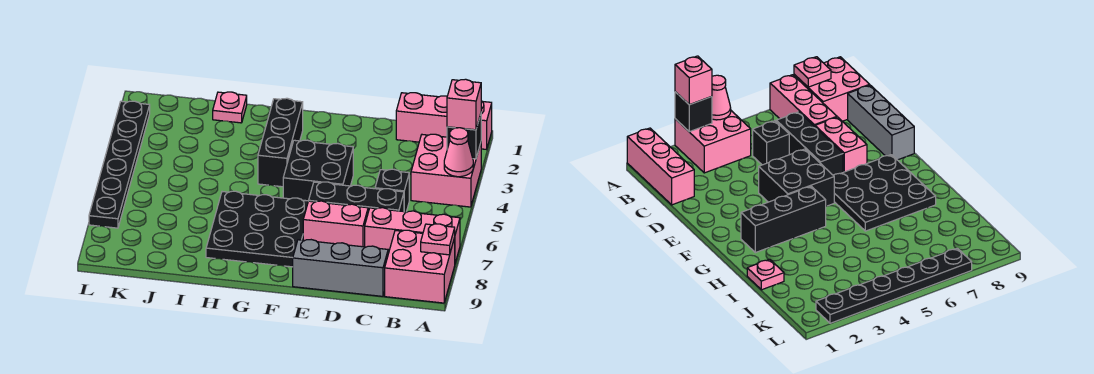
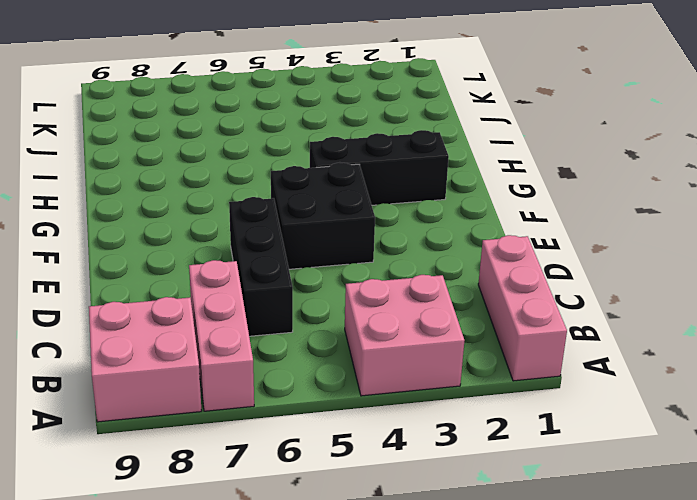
none -> black 1x1 brick [375,169,409,212]
none -> grey 1x3 brick [293,240,388,296]
none -> pink 1x2 brick [303,201,368,247]

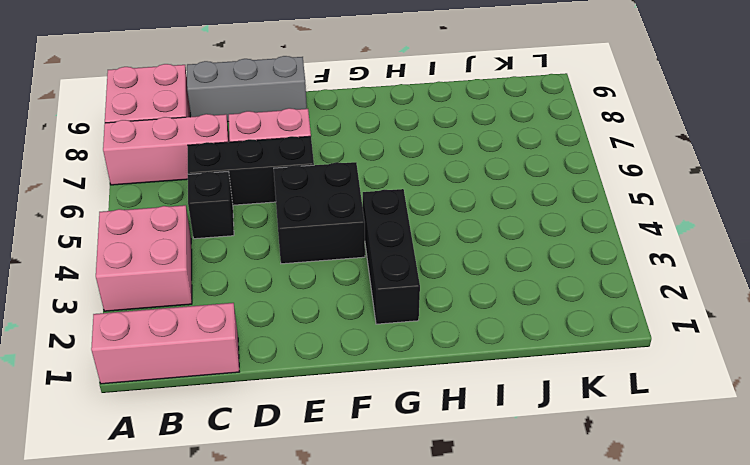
none -> black 3x3 plate [206,191,308,267]
none -> pink 1x1 plate [213,92,247,123]
none -> black 1x6 plate [89,101,150,228]

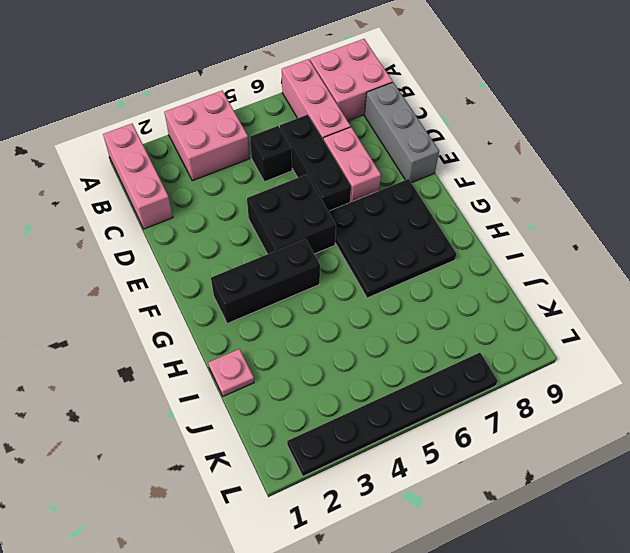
none -> black 1x1 brick [447,114,481,159]
none -> pink 1x1 cone [444,128,473,177]
none -> pink 1x1 plate [421,224,455,255]

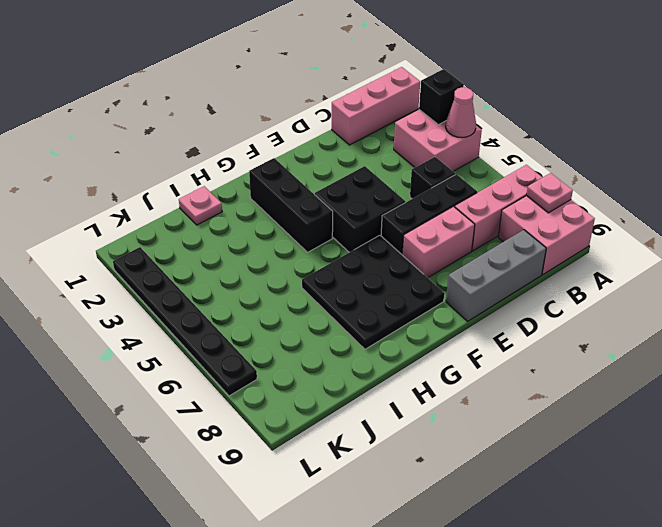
none -> pink 1x1 brick [447,79,481,130]

